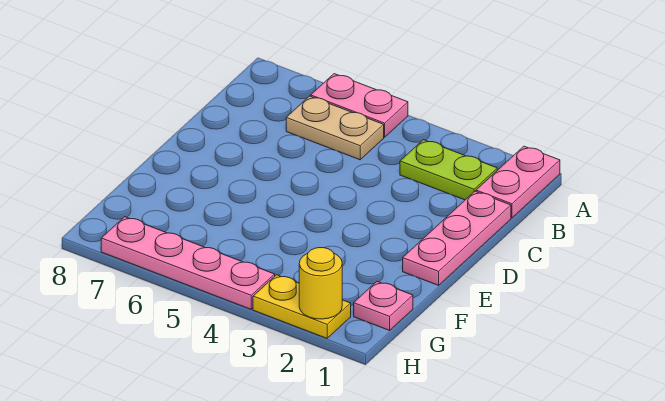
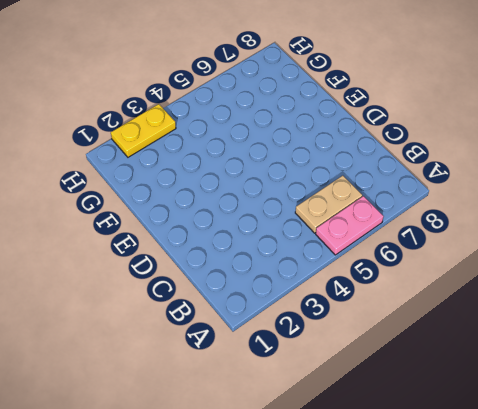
none -> pink 1x2 plate [476,146,560,218]
none -> lime 1x2 plate [400,140,497,200]

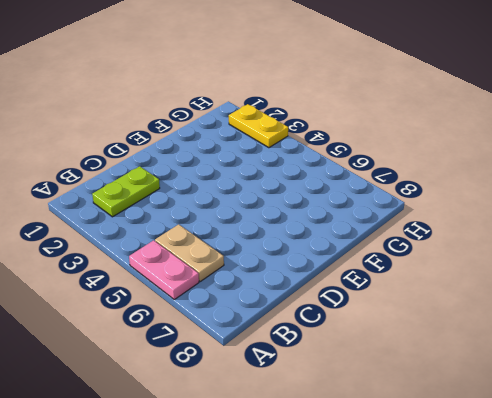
lime 1x2 plate [92,166,160,217] -> lime 1x2 plate turned to [400,140,497,200]
none -> pink 1x2 plate [476,146,560,218]
none -> pink 1x3 plate [403,191,511,285]

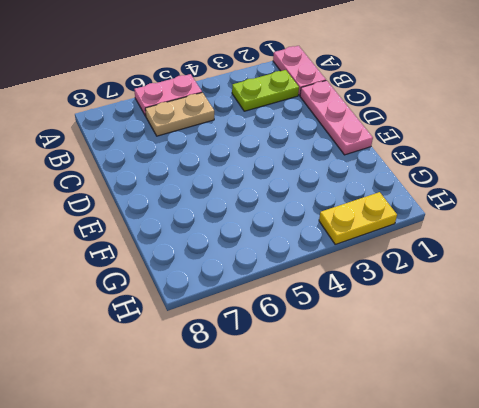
none -> pink 1x1 plate [354,282,413,330]
none -> pink 1x4 plate [101,217,275,309]

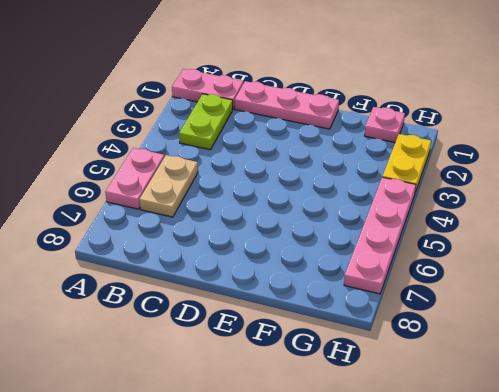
none -> yellow 1x1 round brick [299,248,342,319]

